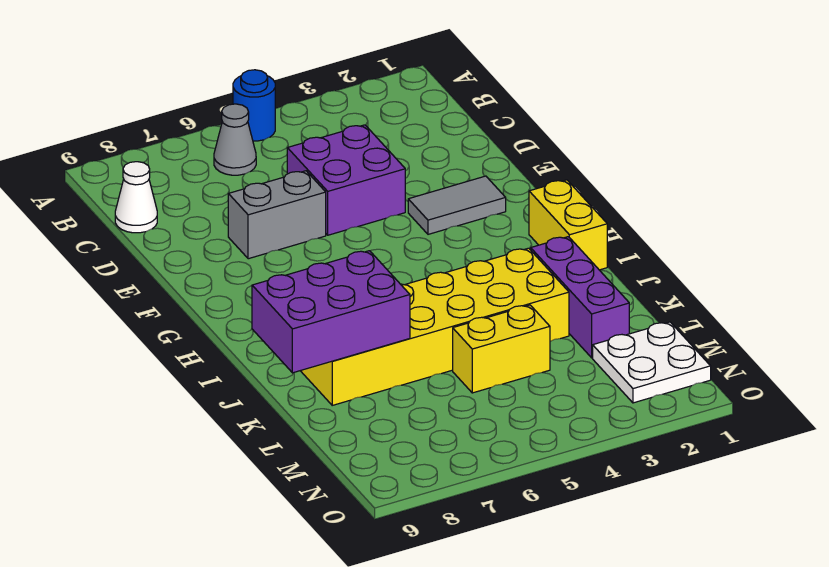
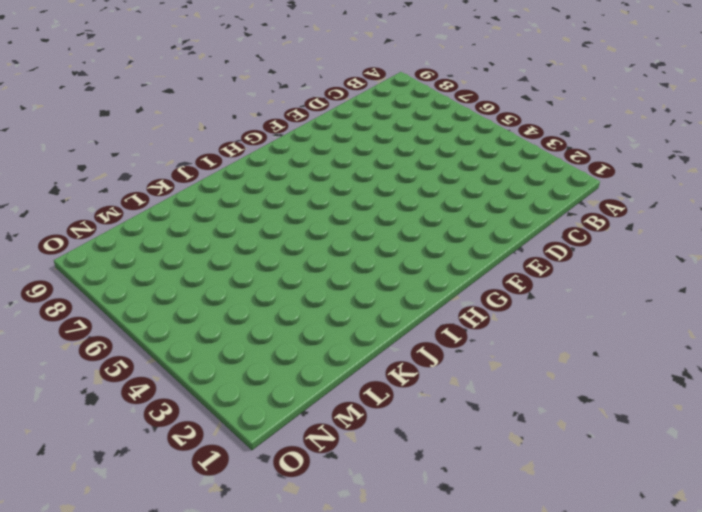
none -> blue 1x1 round brick [233,70,275,141]
none -> grey 1x1 cone [214,104,256,175]
none -> white 1x1 cone [115,162,157,233]

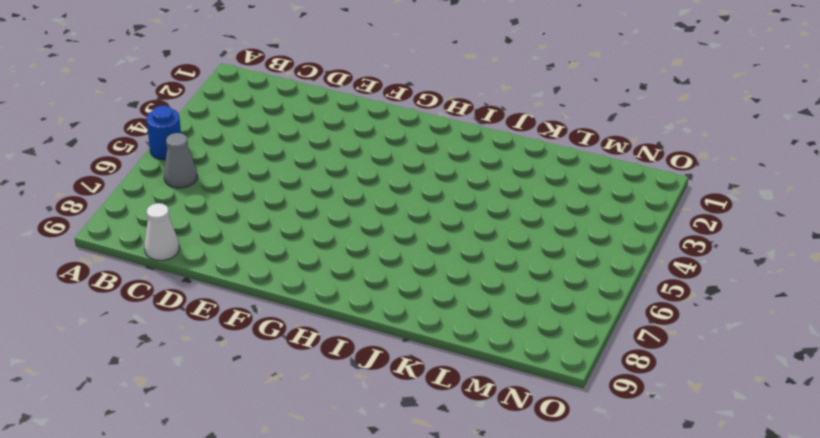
none -> purple 2x2 brick [287,125,405,235]
none -> grey 1x2 brick [228,171,326,259]
none -> grey 1x2 tile [408,176,506,234]

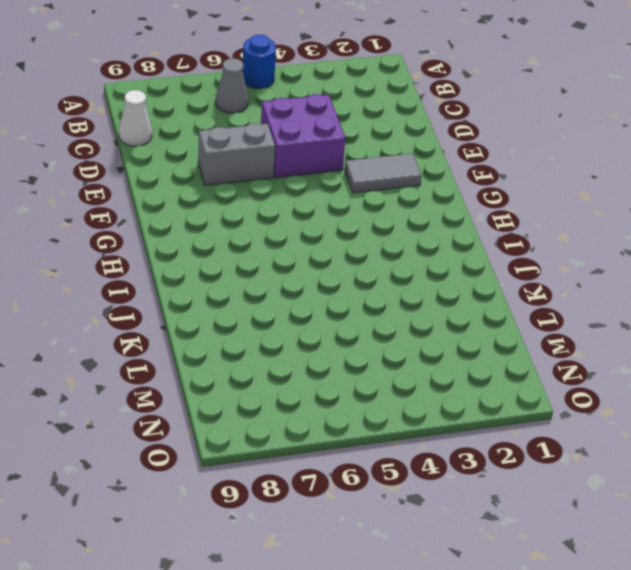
none -> yellow 1x2 brick [529,180,607,270]
none -> purple 1x3 brick [531,237,629,358]
none -> yellow 2x6 brick [301,248,569,405]

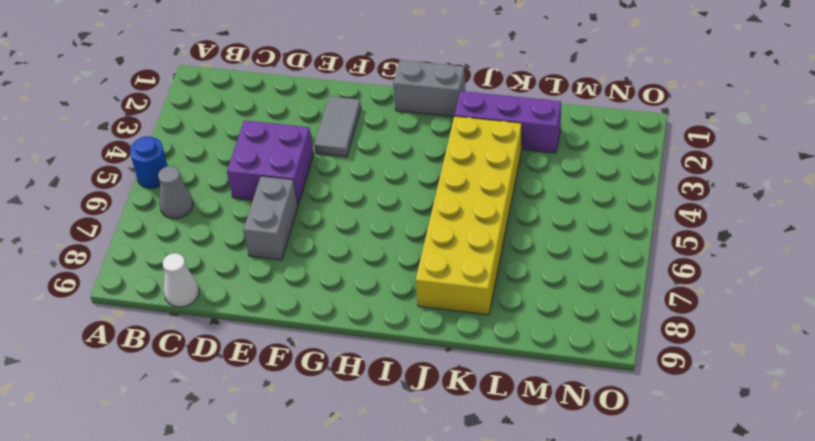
grey 1x2 brick [393,60,465,117] -> yellow 1x2 brick [529,180,607,270]
none -> yellow 1x2 brick [453,305,550,393]
none -> white 2x2 plate [593,322,711,403]
none -> purple 2x3 brick [252,251,410,373]

